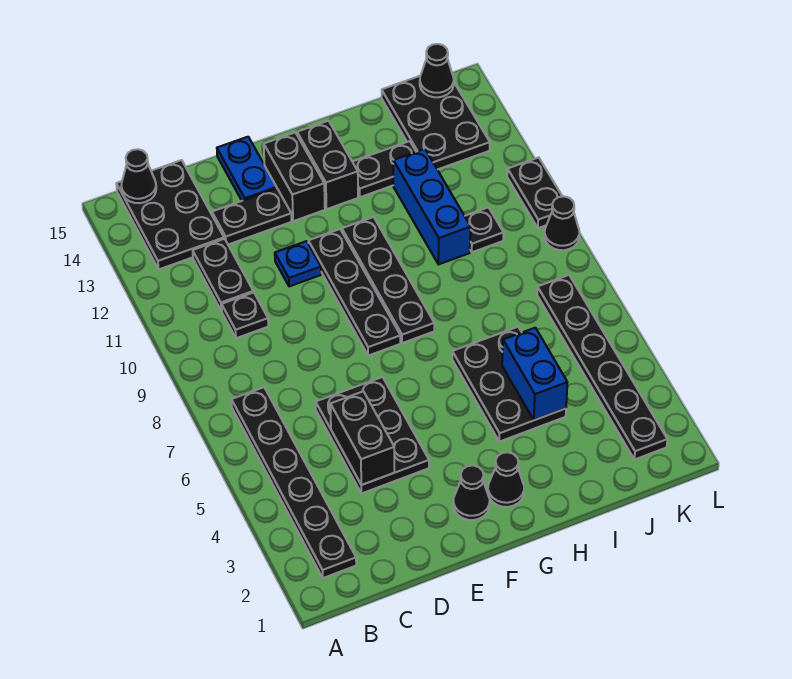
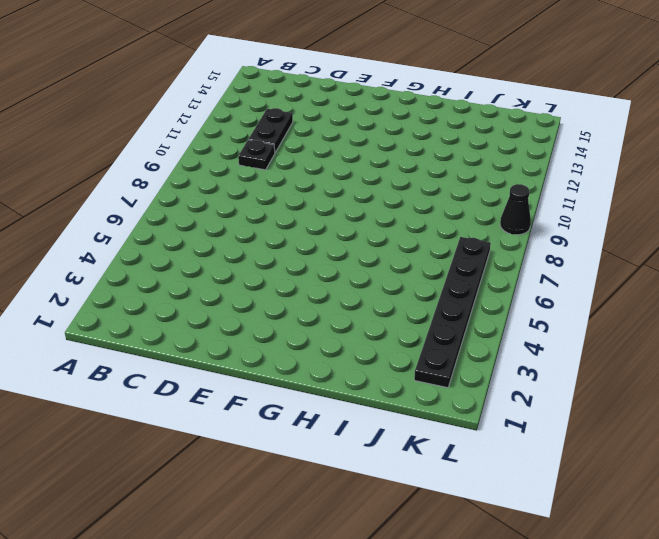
none -> black 1x6 plate [231,387,356,578]
none -> black 2x3 plate [116,160,224,269]
none -> black 2x3 plate [316,377,429,494]

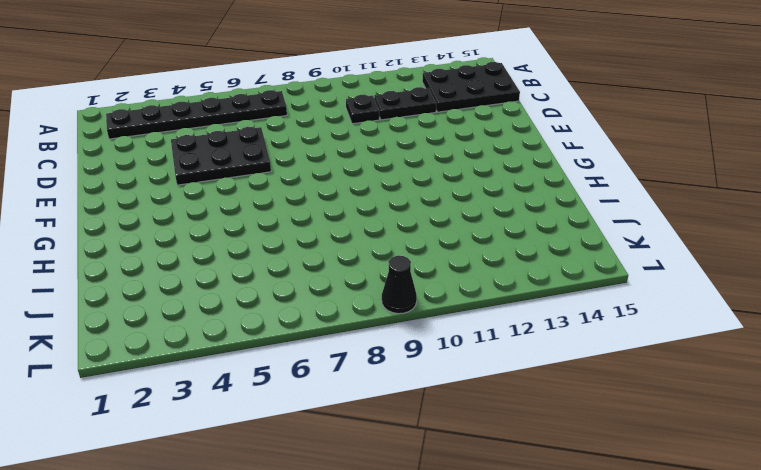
none -> black 1x2 plate [212,189,292,245]
none -> blue 1x1 plate [275,241,321,286]
none -> blue 1x2 plate [217,137,277,201]

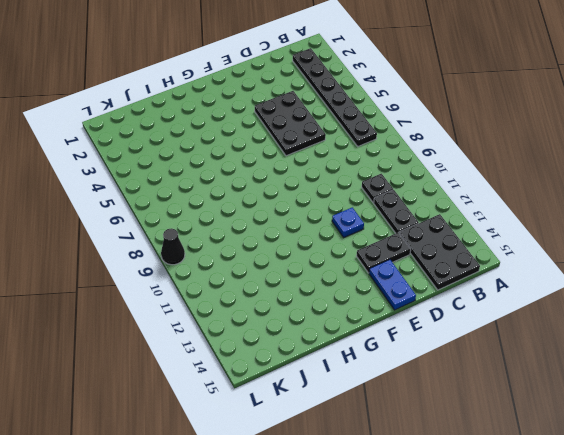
none -> black 1x1 cone [453,465,490,520]
none -> black 1x4 plate [308,229,400,356]
none -> black 1x2 brick [264,132,325,221]

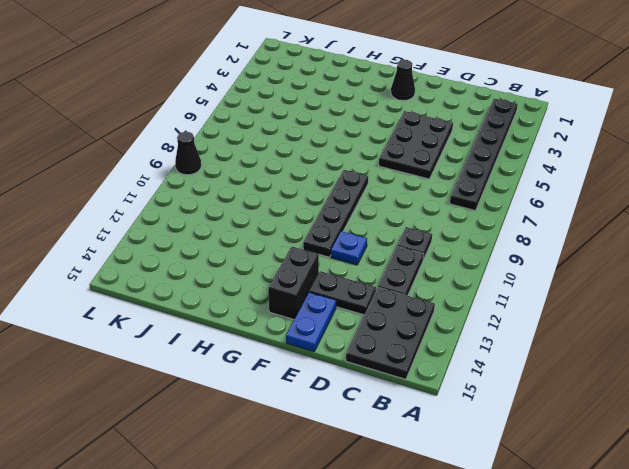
none -> black 1x1 cone [488,452,524,507]
none -> black 1x4 plate [342,217,434,343]
none -> black 1x2 brick [297,121,358,209]

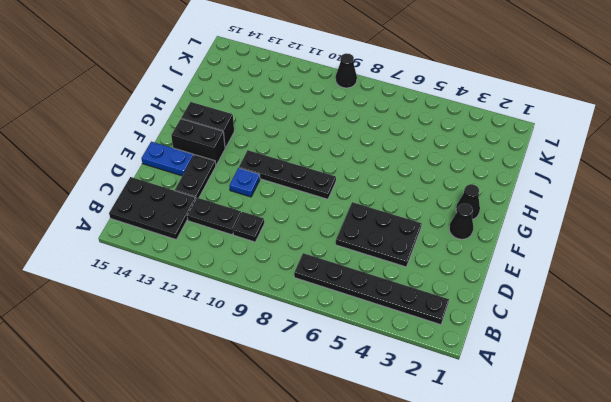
none -> black 1x4 plate [342,217,434,343]
none -> black 2x3 plate [452,327,566,442]
none -> black 1x2 plate [352,141,416,197]

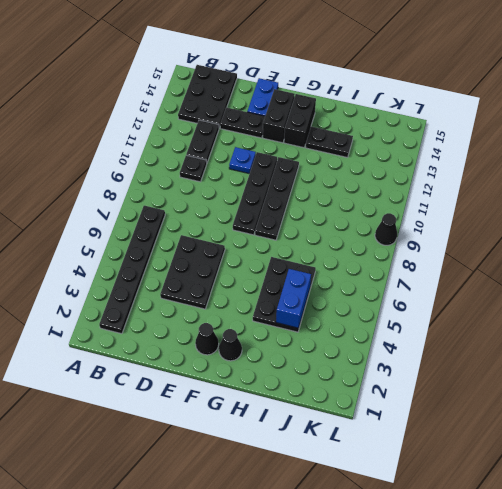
none -> blue 1x3 brick [393,149,471,264]
none -> black 1x1 plate [465,207,504,252]
none -> black 2x3 plate [382,76,490,170]

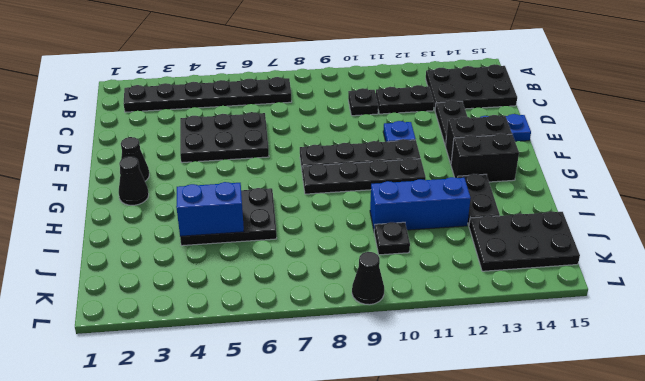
none -> black 1x6 plate [537,275,667,460]
none -> black 1x2 plate [507,157,562,228]
none -> black 1x1 cone [121,149,156,203]

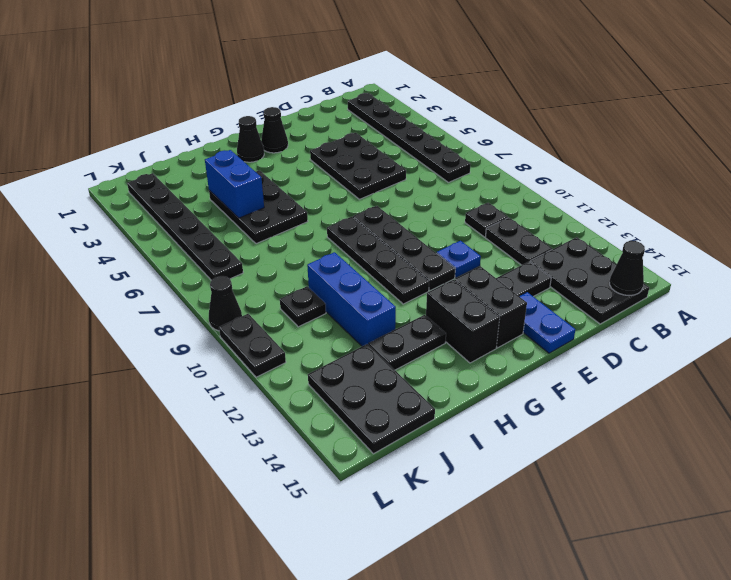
none -> black 1x2 brick [330,391,394,485]
none -> black 1x1 cone [420,44,454,97]

